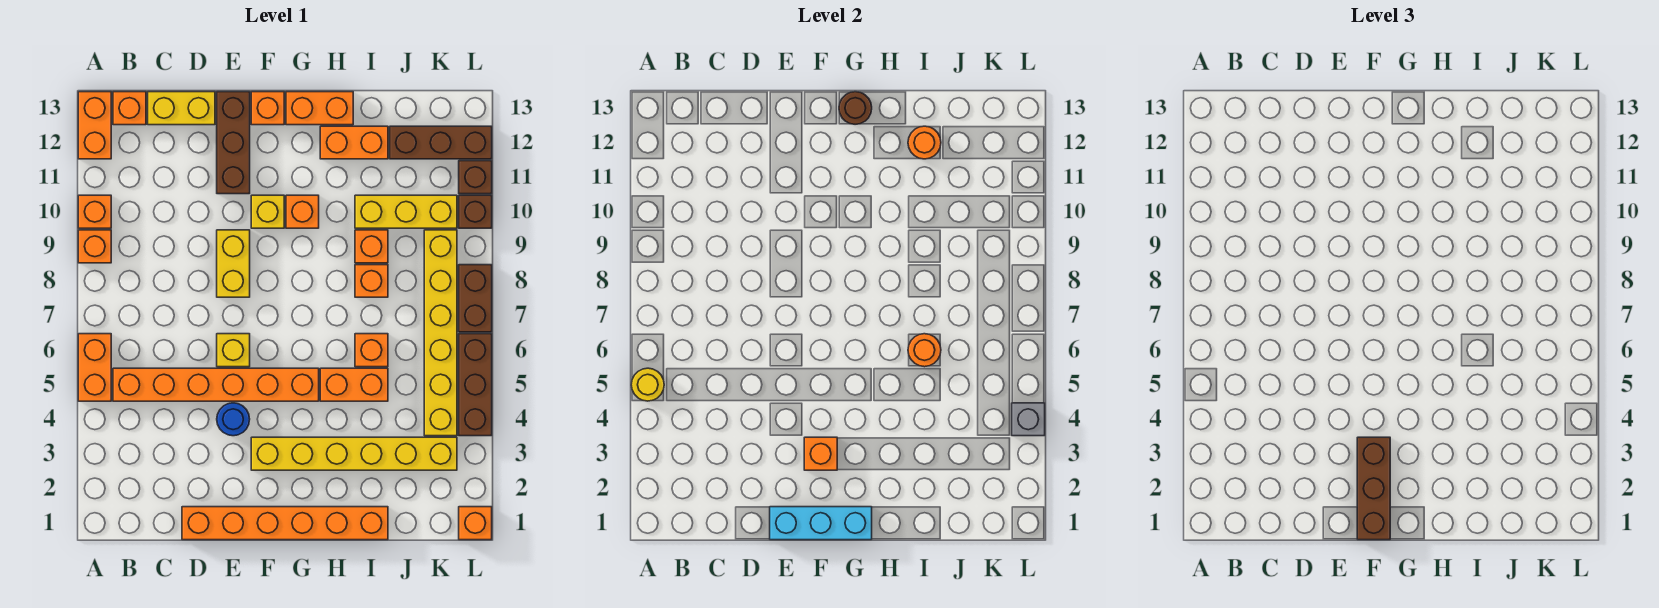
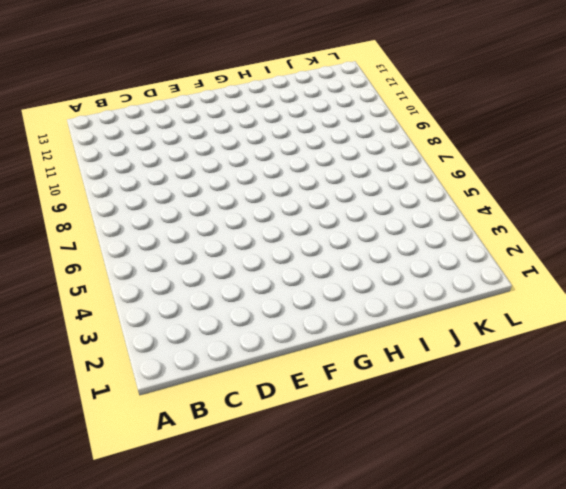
none -> orange 1x2 brick [78,334,111,401]
none -> orange 1x1 brick [78,230,111,263]
none -> orange 1x1 brick [78,195,111,228]
none -> orange 1x2 brick [78,92,111,159]

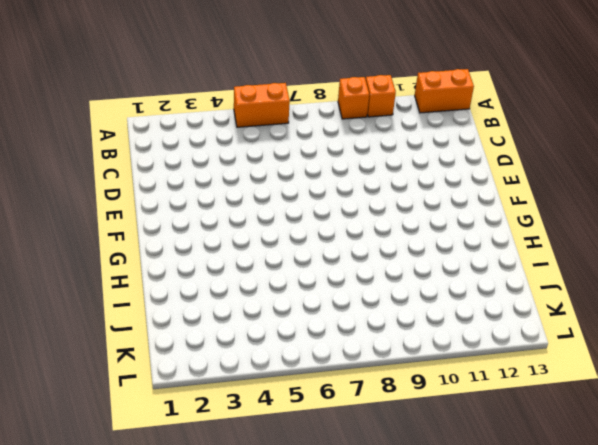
none -> orange 1x6 brick [113,368,319,401]
none -> orange 1x1 brick [113,92,146,125]
none -> yellow 1x2 brick [148,92,215,125]
none -> orange 1x6 brick [182,507,388,540]

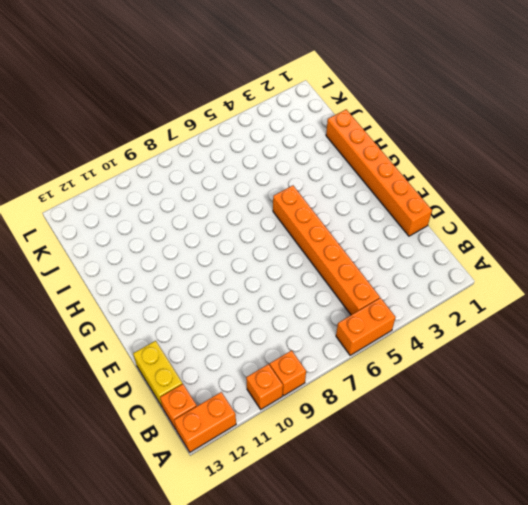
none -> blue 1x1 round brick [217,403,250,436]
none -> yellow 1x1 brick [217,334,250,367]
none -> yellow 1x2 brick [217,230,250,297]
none -> brown 1x3 brick [217,92,250,194]

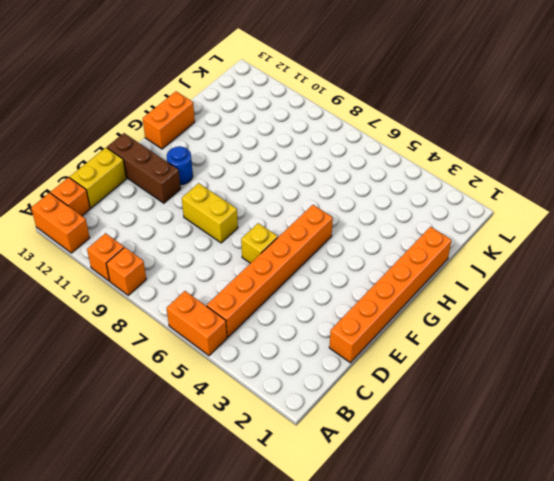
blue 1x1 round brick [167,146,193,185] -> blue 1x1 round brick moved to [217,403,250,436]
none -> yellow 1x6 brick [251,437,457,470]
none -> yellow 1x1 brick [251,195,284,228]
none -> orange 1x1 brick [251,92,284,125]
none -> orange 1x1 brick [286,195,319,228]

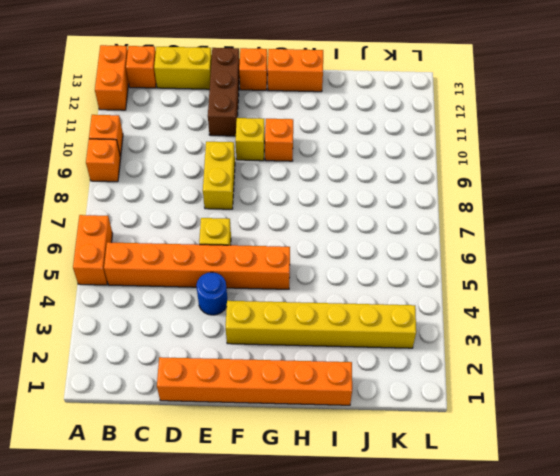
none -> orange 1x2 brick [320,368,388,401]
none -> orange 1x2 brick [320,126,388,159]
none -> orange 1x1 brick [355,334,388,367]
none -> orange 1x1 brick [355,265,388,297]

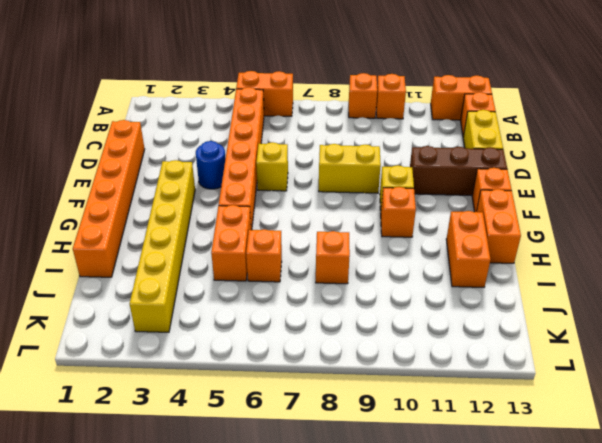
none -> orange 1x1 brick [355,230,388,263]
none -> yellow 1x3 brick [355,195,457,228]
none -> brown 1x3 brick [390,126,492,159]
none -> yellow 1x6 brick [424,230,457,436]

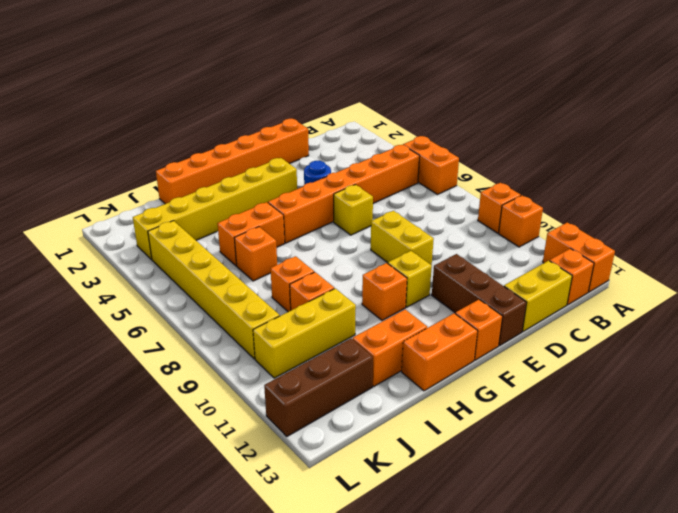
none -> orange 1x1 brick [459,507,492,540]
none -> brown 1x3 brick [459,334,492,436]
none -> brown 1x2 brick [459,265,492,332]
none -> brown 1x1 brick [459,195,492,228]

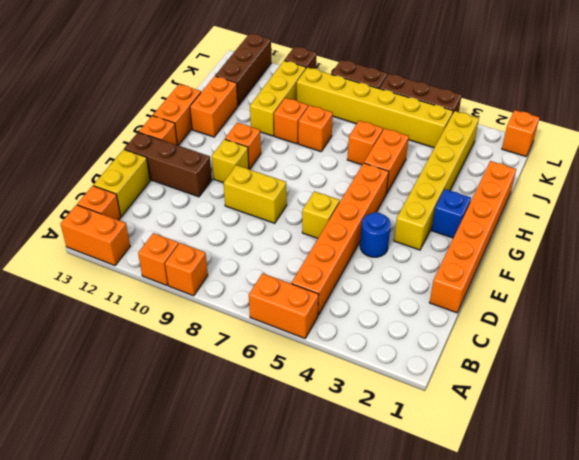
blue 1x1 brick [431,189,471,238] -> none
none -> brown 1x1 brick [459,161,492,194]
none -> yellow 1x1 round brick [631,368,664,401]
none -> cyan 1x3 brick [770,507,872,540]
none -> orange 1x1 brick [804,437,837,470]

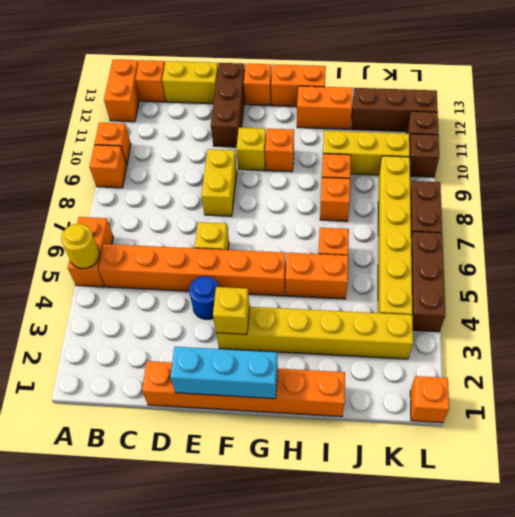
yellow 1x1 brick [213,287,250,334] -> orange 1x1 brick [804,437,837,470]
none -> brown 1x1 round brick [839,92,872,124]
none -> orange 1x1 round brick [908,334,941,367]
none -> orange 1x1 round brick [908,126,941,159]
none -> grey 1x1 brick [1012,403,1045,436]

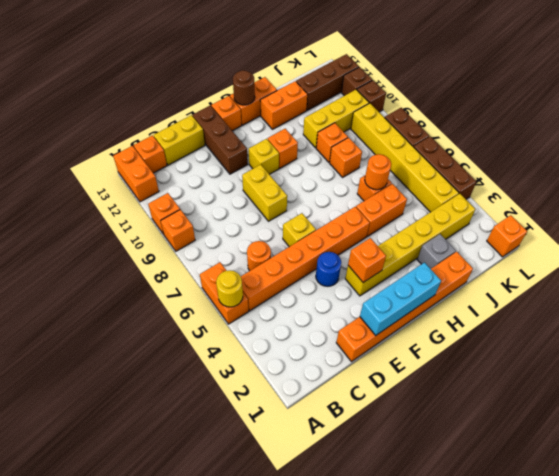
orange 1x1 round brick [247,241,271,271] -> orange 1x1 round brick moved to [908,126,941,159]
grey 1x1 brick [417,234,456,269] -> grey 1x1 brick moved to [1012,403,1045,436]
none -> brown 1x3 brick [1357,437,1390,540]

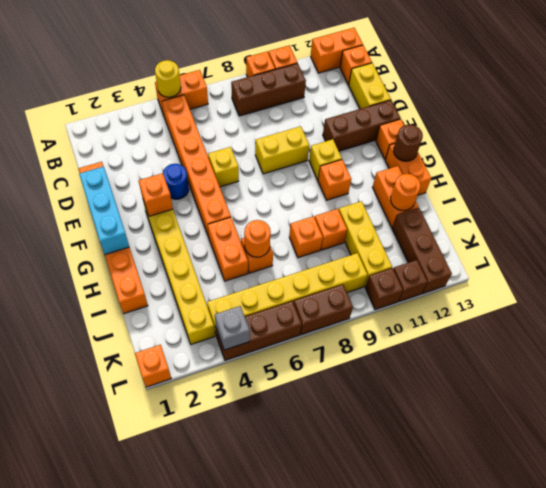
brown 1x3 brick [231,63,306,116] -> brown 1x3 brick moved to [1357,437,1390,540]

